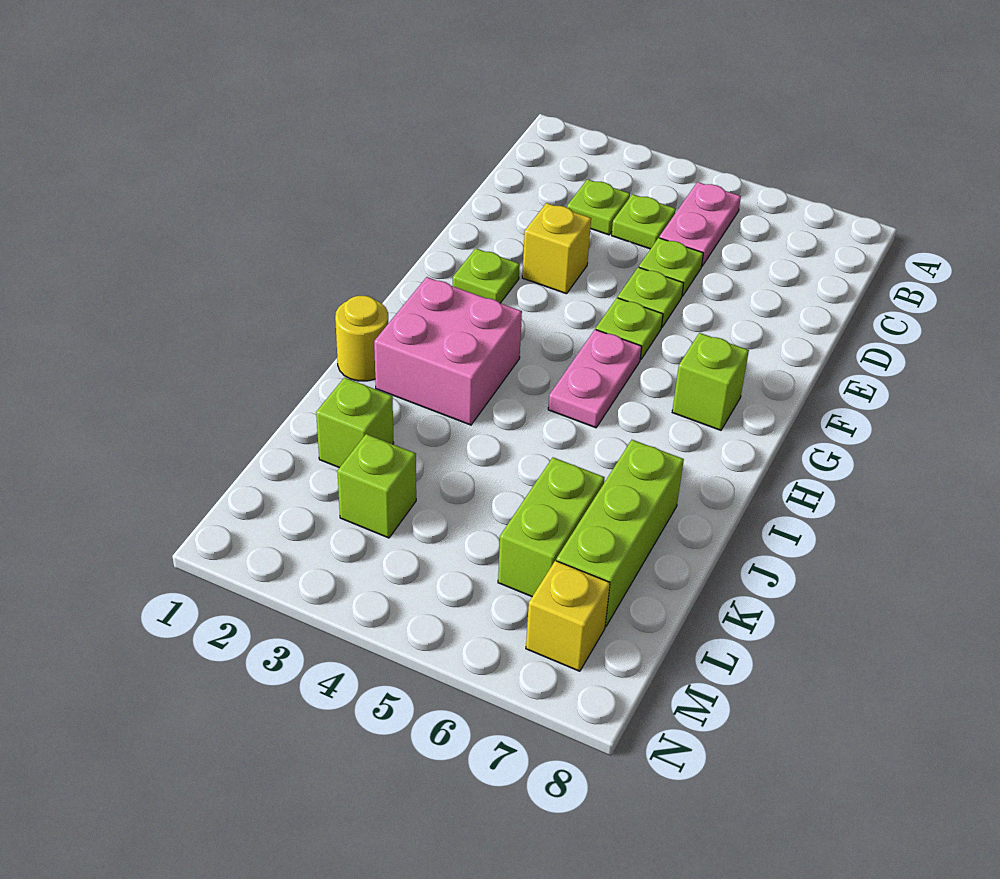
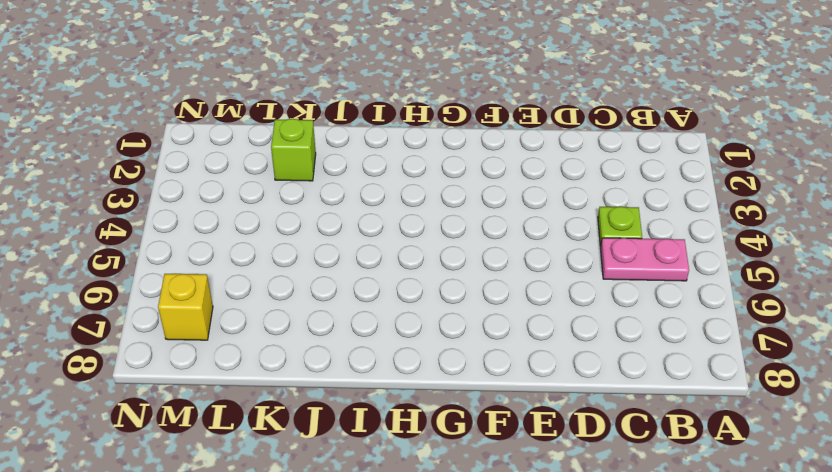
none -> lime 1x1 plate [567,179,630,235]
none -> lime 1x1 plate [639,238,703,296]
none -> yellow 1x1 brick [522,203,591,294]

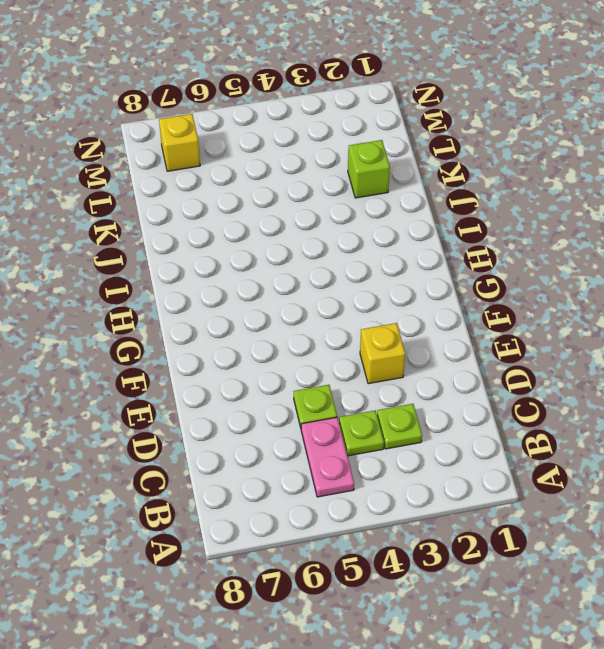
none -> lime 1x1 plate [618,267,684,327]
none -> lime 1x1 plate [453,249,520,303]
none -> lime 1x1 plate [596,298,663,360]

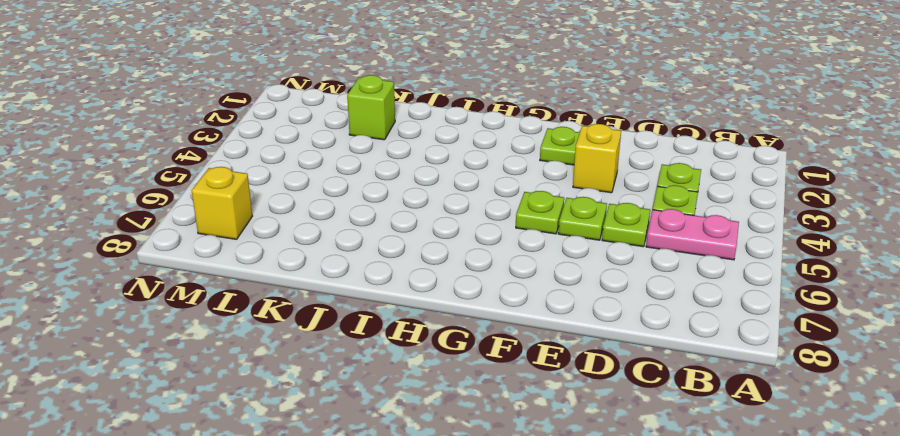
none -> pink 1x2 plate [548,329,642,428]
none -> lime 1x1 brick [672,333,749,430]
none -> pink 2x2 brick [374,277,522,425]

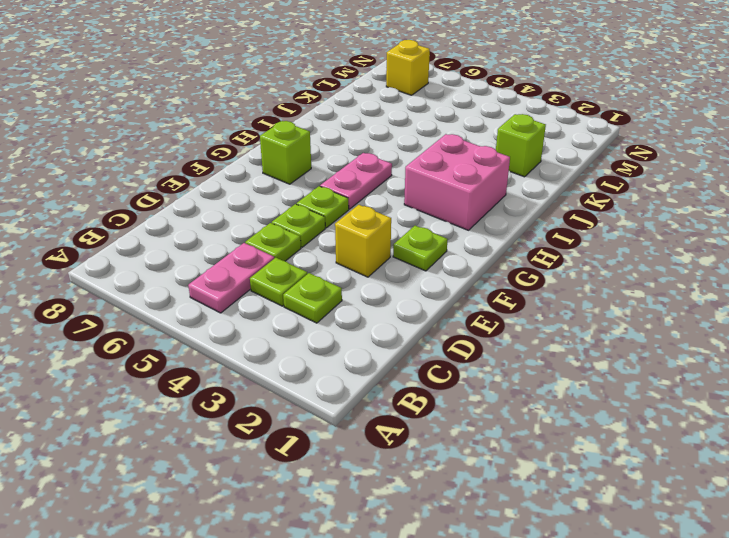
none -> yellow 1x1 round brick [335,296,388,381]
none -> lime 1x3 brick [556,440,684,627]
none -> lime 1x2 brick [498,457,605,596]

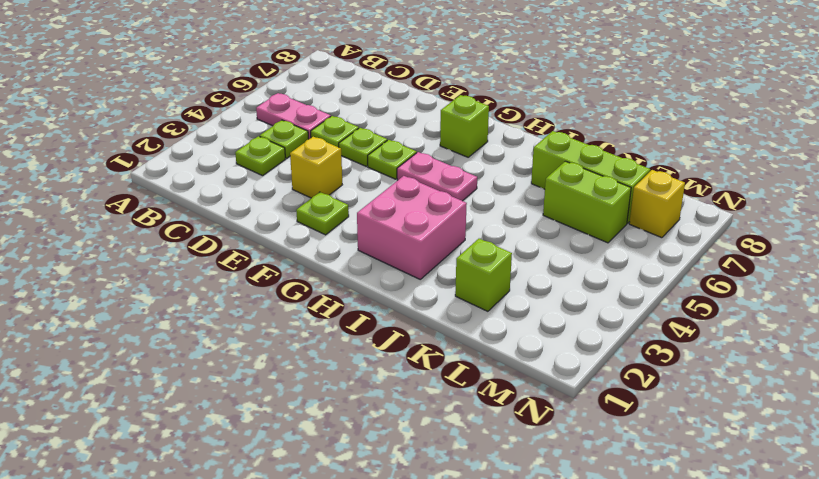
none -> yellow 1x1 round brick [335,296,388,381]
none -> lime 1x1 brick [337,434,416,538]

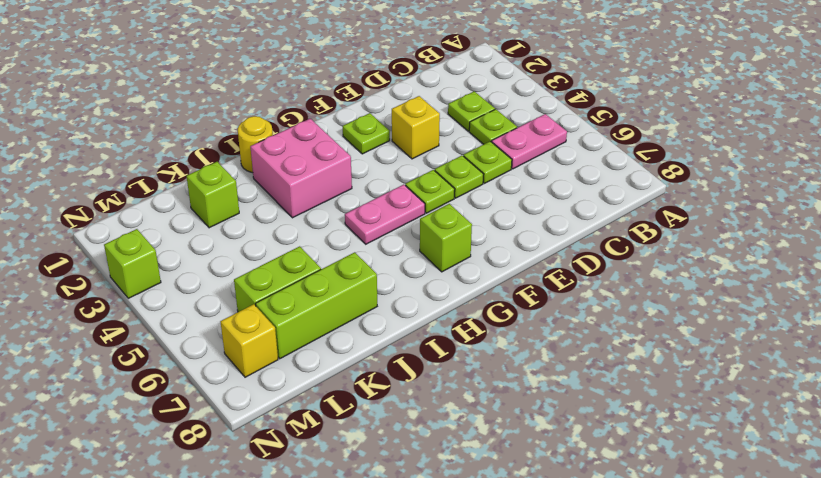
lime 1x1 brick [104,229,161,298] -> lime 1x1 brick moved to [337,434,416,538]

